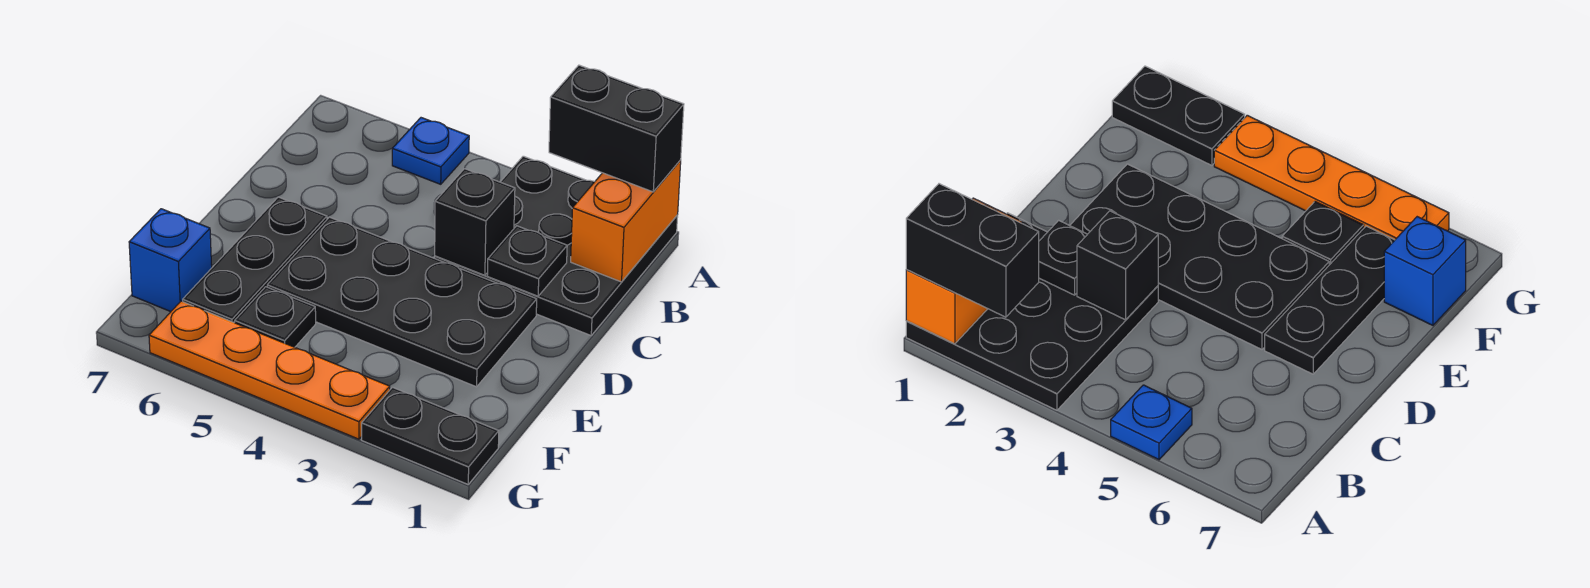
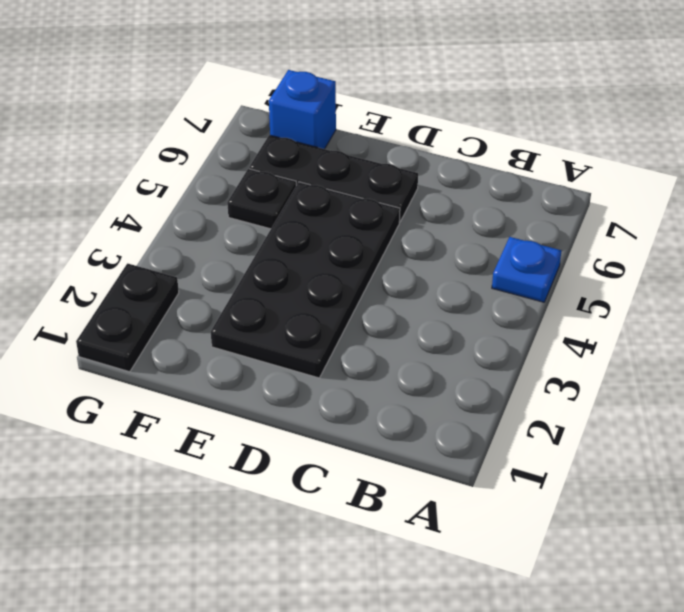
none -> black 3x3 plate [435,156,678,335]
none -> orange 1x4 plate [149,301,390,439]
none -> orange 1x2 brick [571,160,681,282]

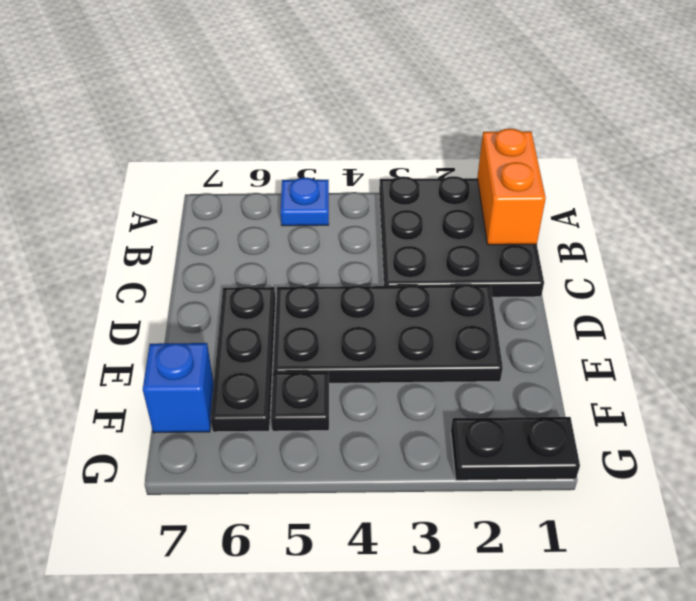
none -> orange 1x4 plate [149,301,390,439]
none -> black 1x1 plate [487,226,567,296]
none -> black 1x1 brick [435,169,515,275]

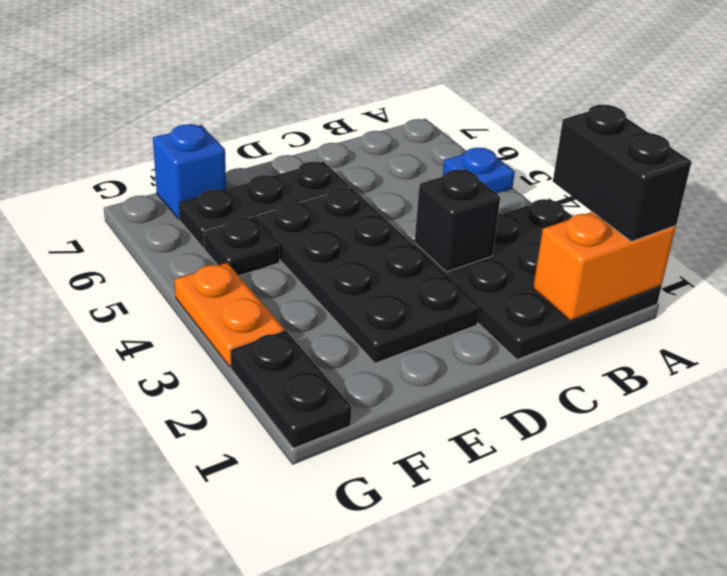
orange 1x2 plate [175,263,284,367] -> orange 1x4 plate [149,301,390,439]
none -> black 1x1 plate [487,226,567,296]

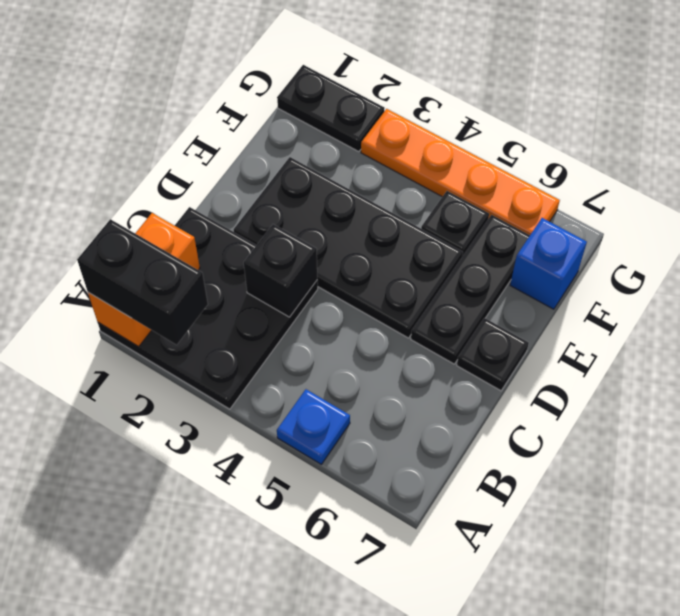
black 1x1 plate [457,318,529,391] -> black 1x1 plate moved to [487,226,567,296]

